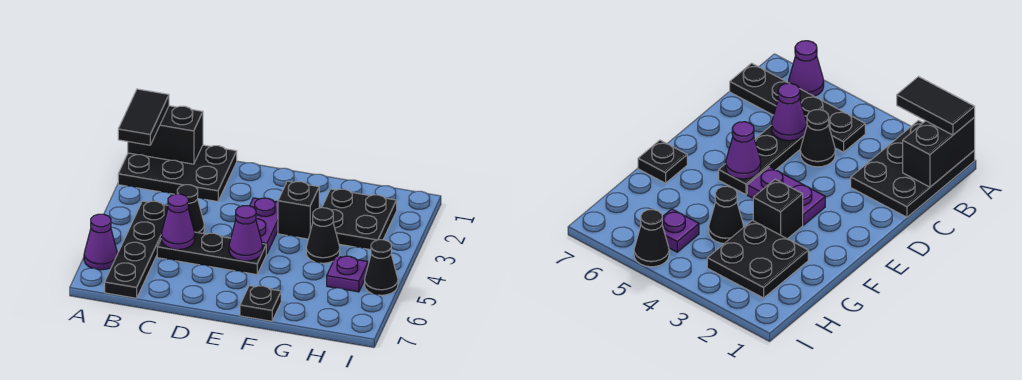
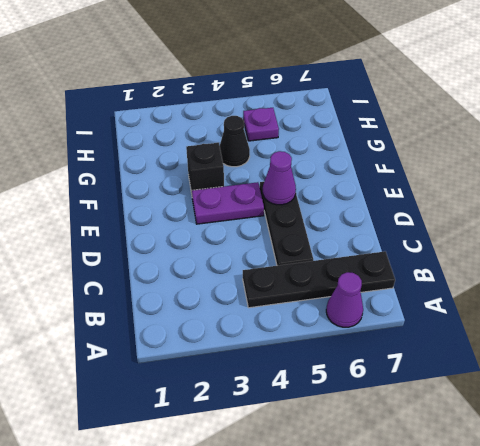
none -> black 2x3 plate [118,145,237,202]
none -> black 1x1 cone [177,185,204,233]
none -> black 1x1 plate [240,286,281,321]

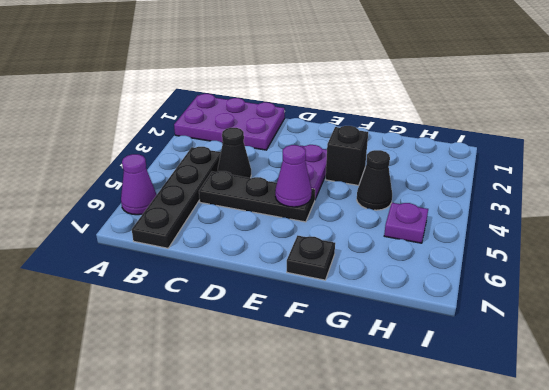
purple 2x3 plate [174,94,285,150] -> black 2x3 plate [118,145,237,202]
none -> black 2x2 plate [322,189,397,250]
none -> black 1x1 cone [365,240,398,295]
none -> black 1x2 brick [128,106,203,164]

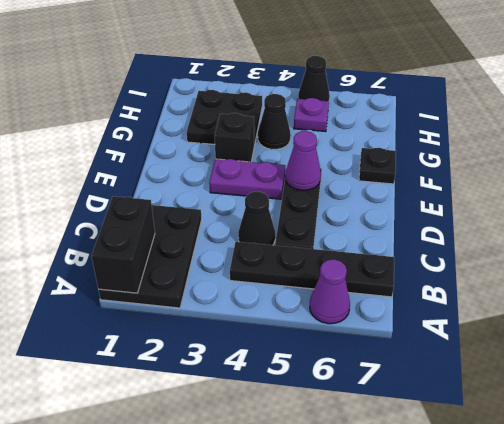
none -> purple 1x1 cone [161,194,195,250]
none -> black 1x2 tile [118,89,169,145]

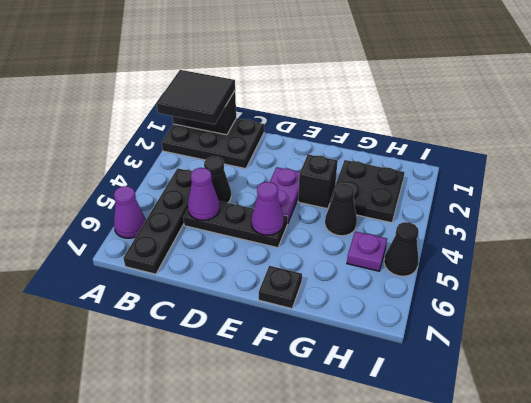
black 2x2 tile [156,70,235,124] -> black 1x2 tile [118,89,169,145]

